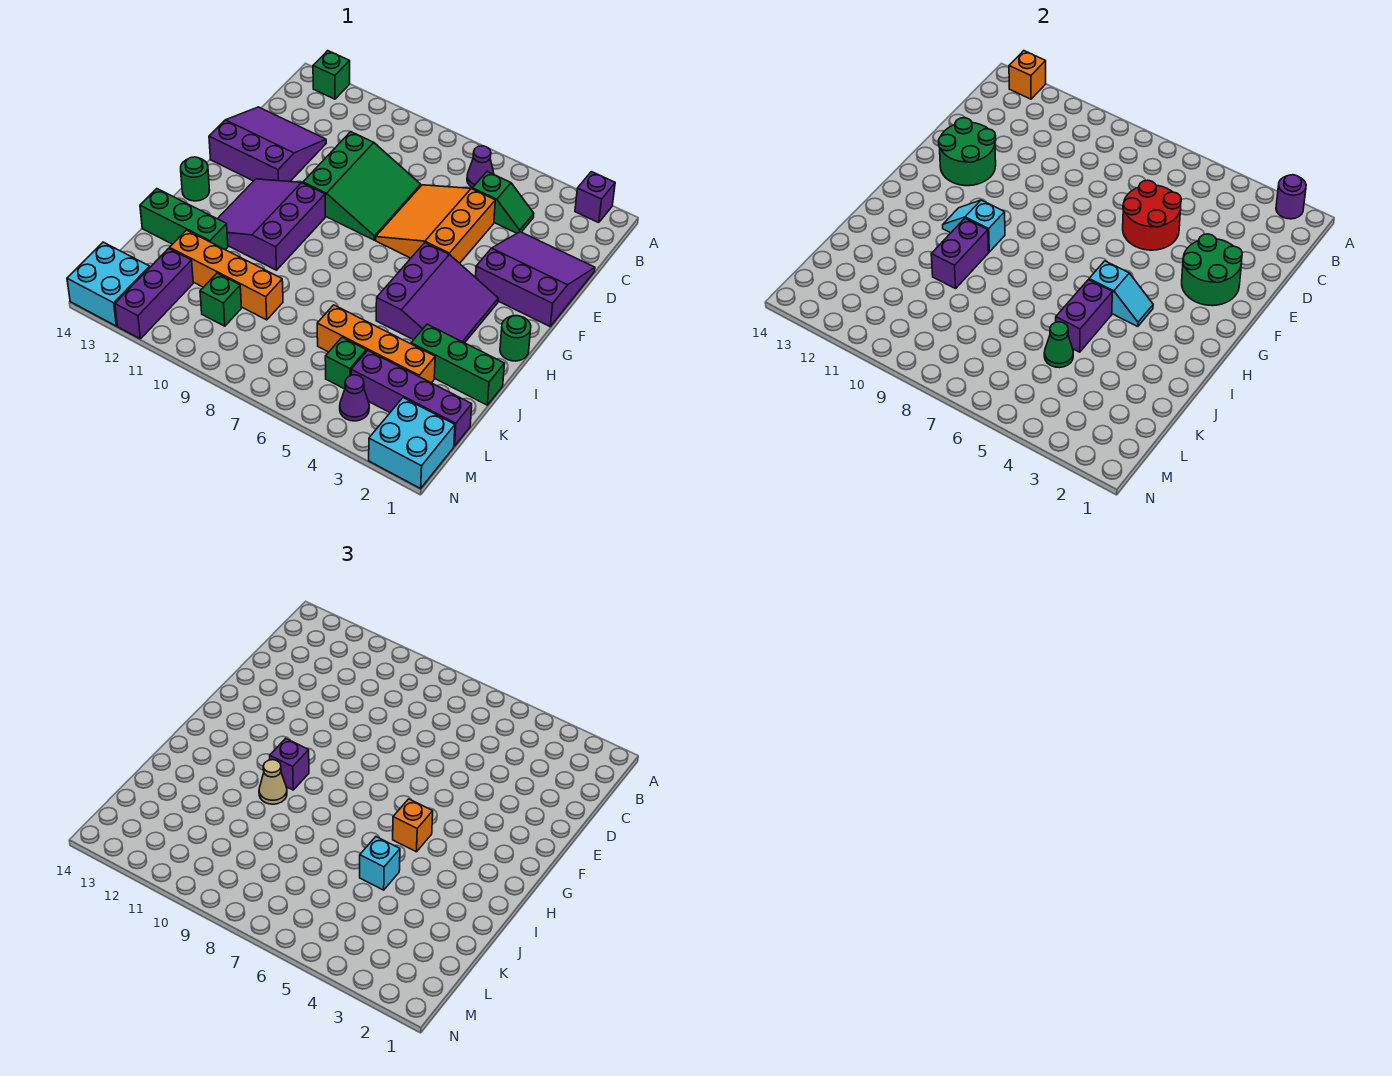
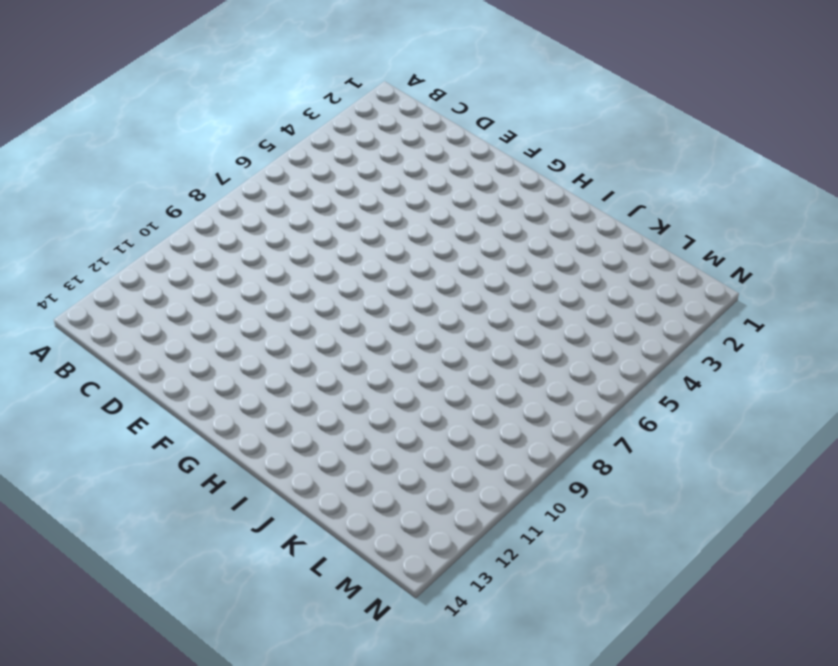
none -> purple 1x1 brick [575,172,615,223]
none -> green 1x1 brick [313,51,350,99]
none -> purple 1x1 cone [467,146,494,188]
none -> green 1x2 slope [472,172,534,233]

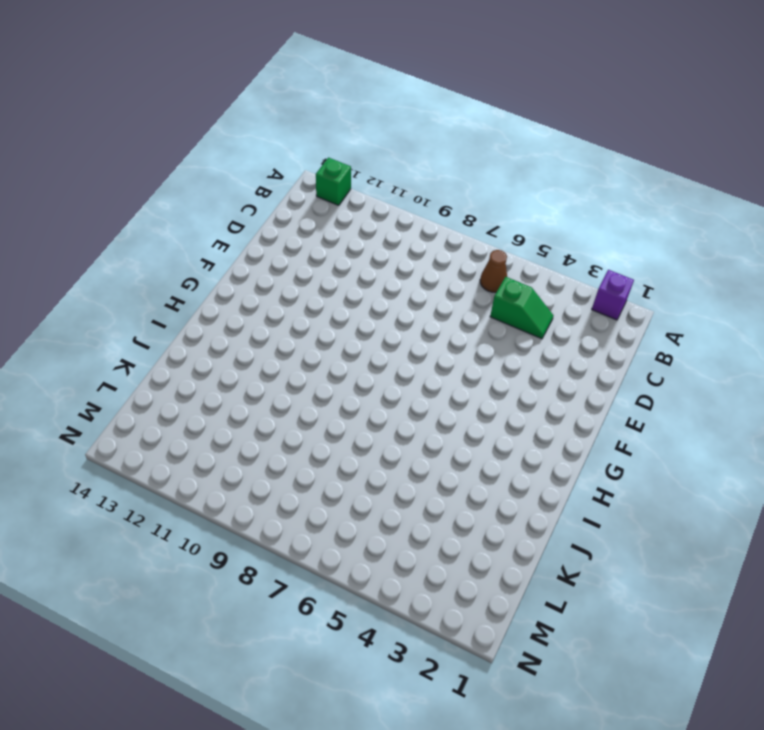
brown 1x1 cone [480,250,507,292] -> purple 1x1 cone [467,146,494,188]
none -> purple 3x3 slope [475,232,595,326]
none -> orange 3x3 slope [376,185,495,263]
none -> green 3x3 slope [303,132,421,240]
none -> purple 3x3 slope [209,107,326,182]

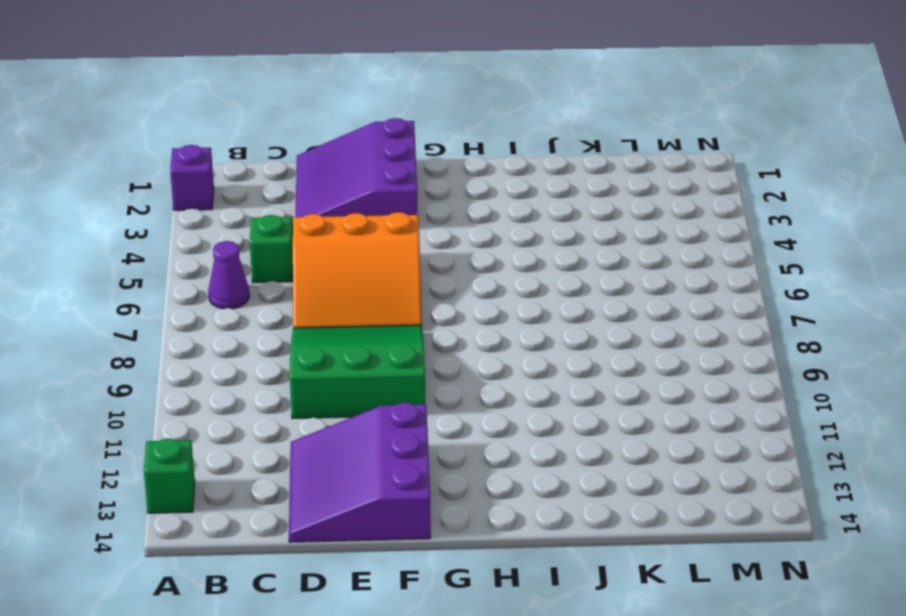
none -> purple 3x3 slope [376,243,498,343]
none -> purple 3x3 slope [218,179,325,270]
none -> green 1x1 round brick [500,316,531,361]
none -> green 1x1 round brick [181,157,210,201]

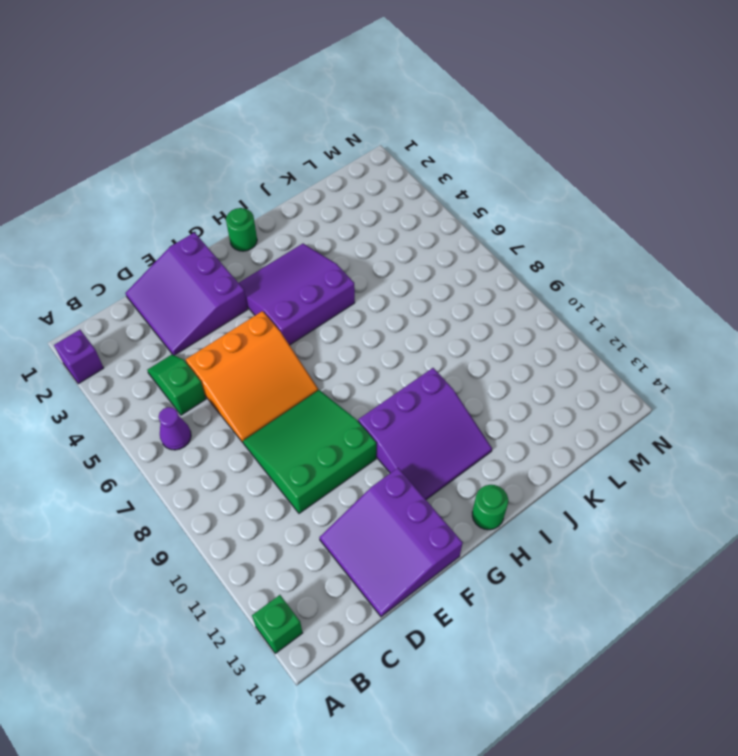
none -> green 1x3 brick [411,324,505,405]
none -> green 1x3 brick [140,189,228,250]
none -> orange 1x4 brick [317,305,435,383]
none -> orange 1x4 brick [170,230,283,320]

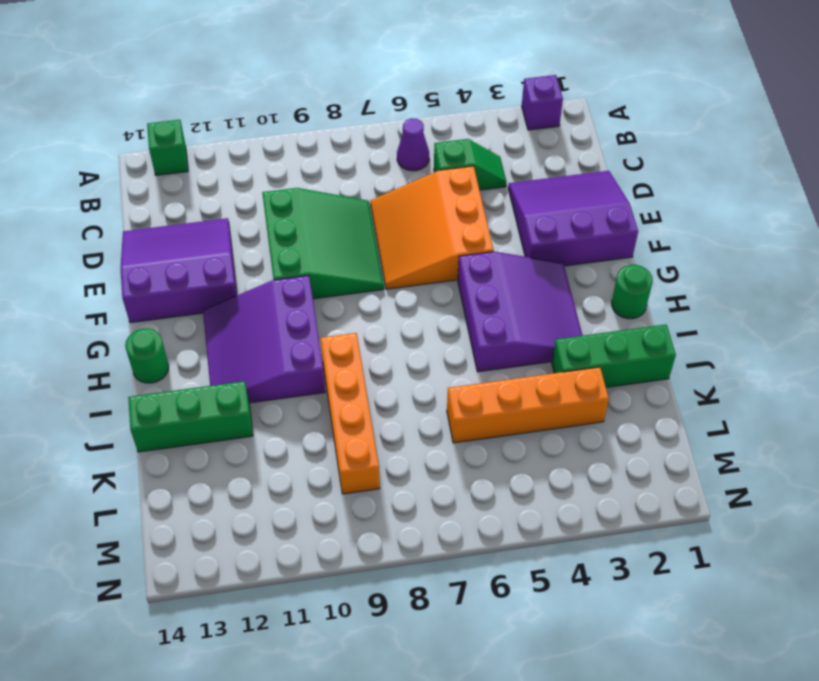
orange 1x4 brick [320,333,380,494] -> orange 1x4 brick turned to [170,230,283,320]
none -> purple 1x4 brick [351,350,472,446]
none -> green 1x1 brick [325,337,366,389]
none -> green 1x1 brick [200,273,242,326]
none -> purple 1x3 brick [115,248,193,339]

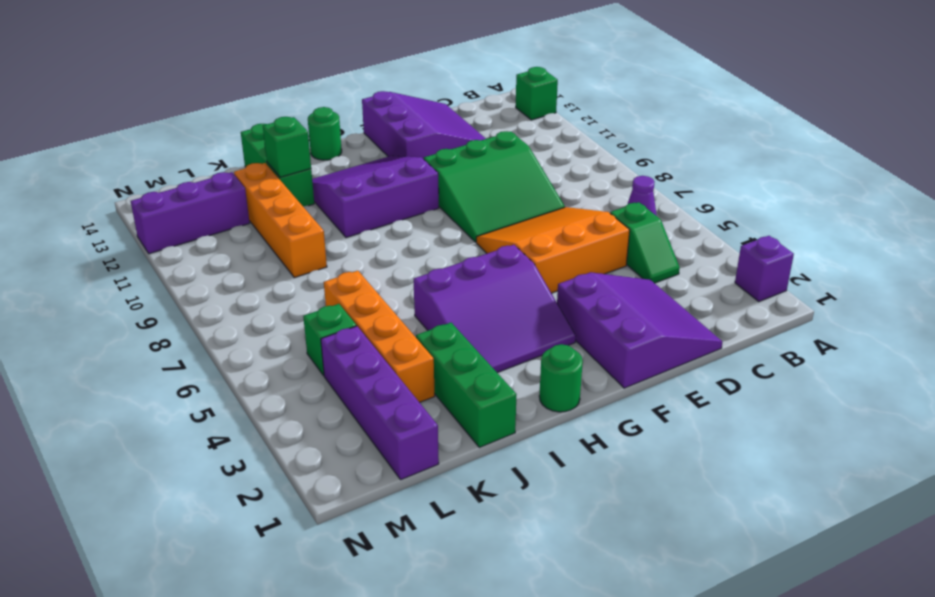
green 1x1 brick [263,117,311,177] -> green 1x1 brick moved to [200,273,242,326]
none -> cyan 2x2 brick [369,398,455,488]
none -> purple 1x1 cone [340,375,369,421]
none -> cyan 2x2 brick [67,242,150,326]
none -> purple 1x1 round brick [1276,175,1306,219]

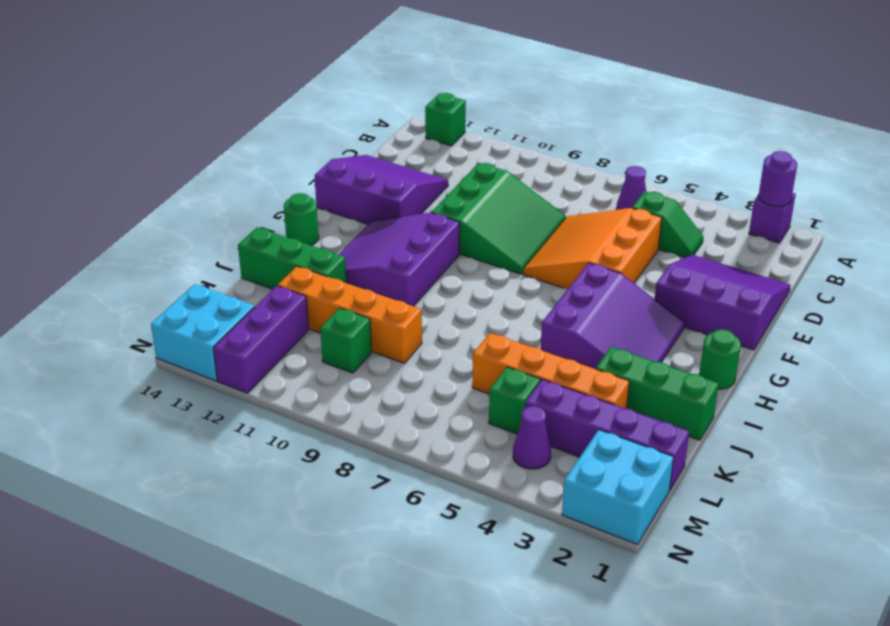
none -> orange 1x1 brick [1009,51,1046,99]
none -> red 2x2 round brick [1123,180,1181,250]
none -> green 2x2 round brick [1182,234,1242,306]
none -> green 2x2 round brick [939,118,996,186]

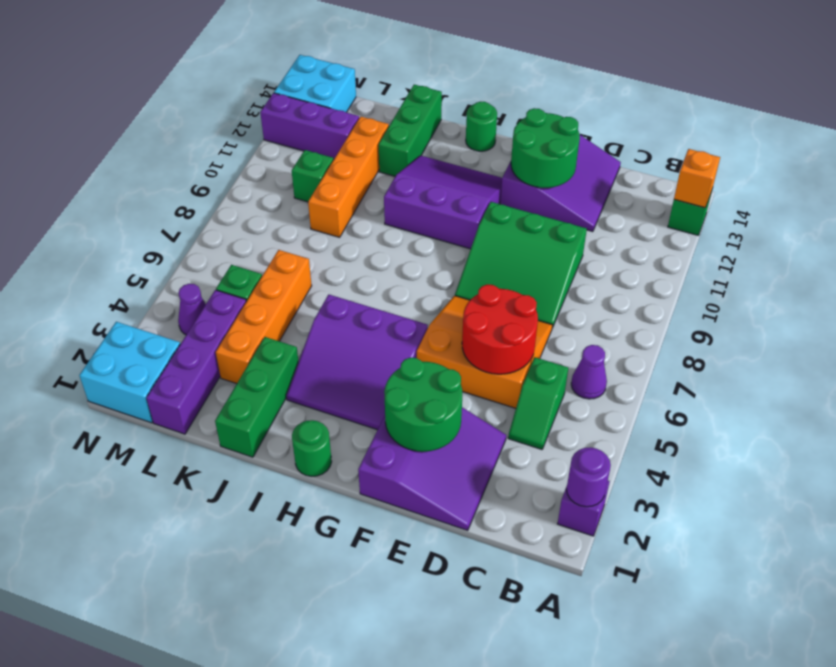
none -> cyan 1x2 slope [1089,261,1153,327]
none -> cyan 1x2 slope [943,200,1005,252]
none -> purple 1x2 brick [1056,280,1112,352]
none -> purple 1x2 brick [931,218,989,289]

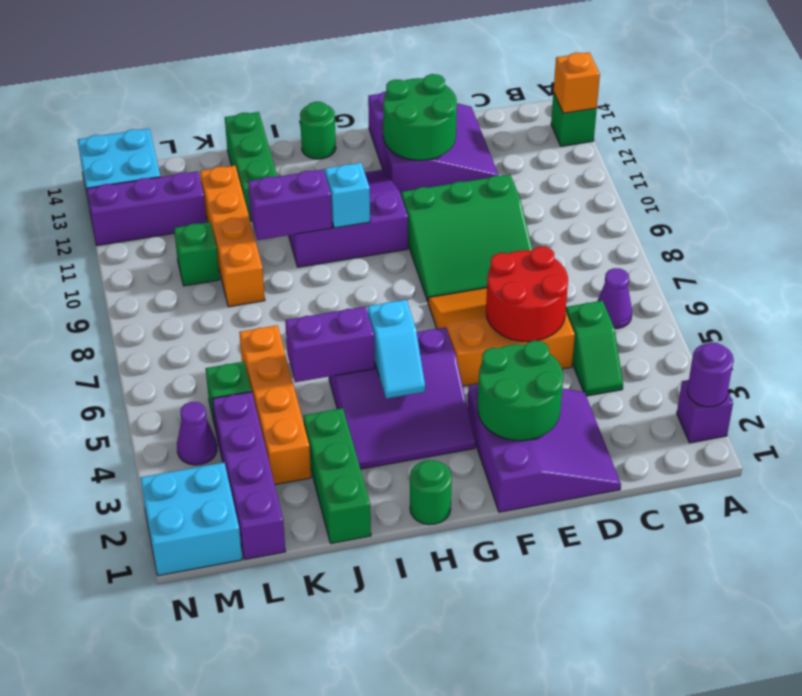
none -> green 1x1 cone [1044,322,1073,368]
none -> orange 1x1 brick [393,799,433,852]
none -> purple 1x1 brick [270,739,309,790]
none -> tan 1x1 cone [259,760,287,804]

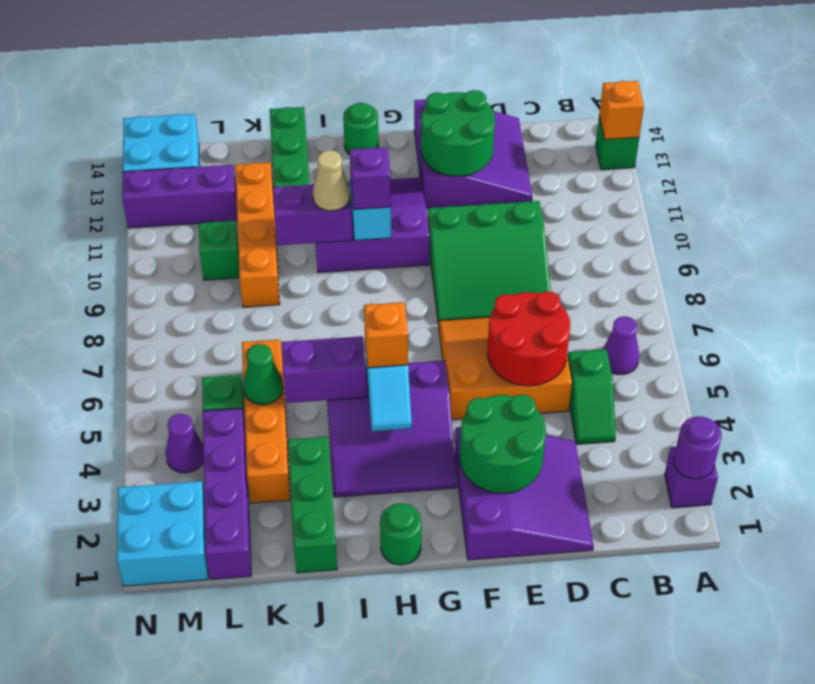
none -> cyan 1x1 brick [360,837,400,890]

